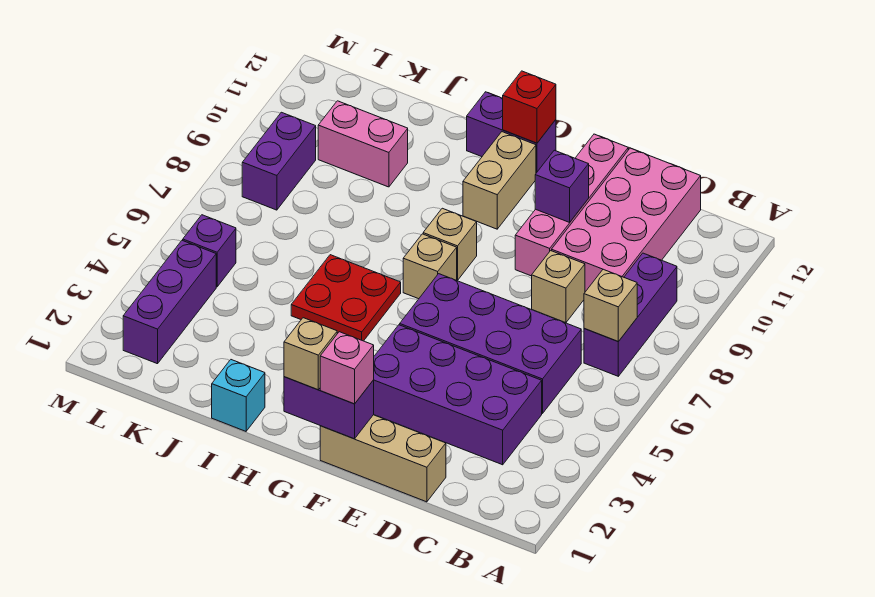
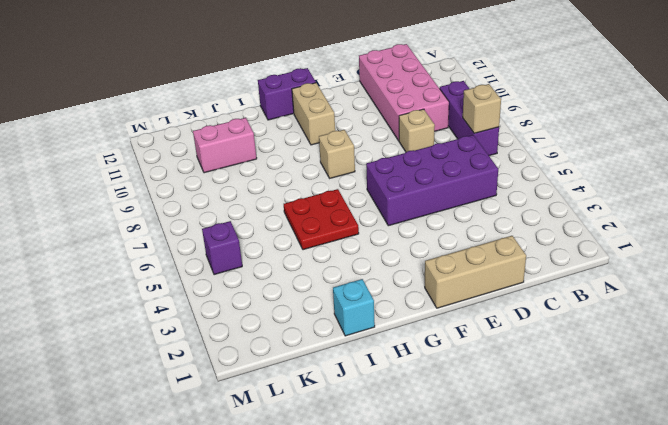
none -> purple 2x4 brick [374,325,542,465]
none -> pink 1x4 brick [515,134,628,276]
none -> tan 1x1 brick [403,234,457,299]

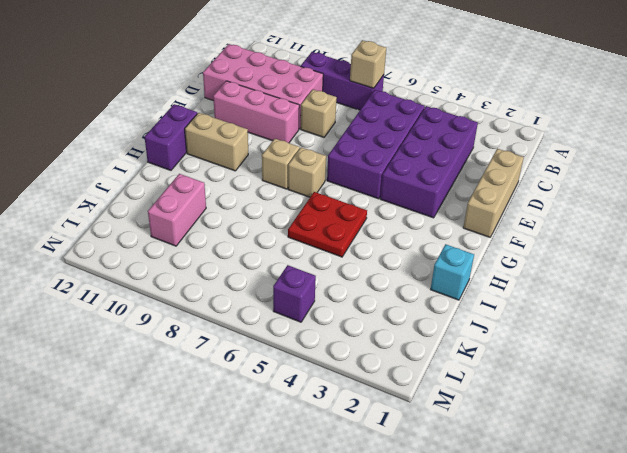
pink 1x3 brick [213,81,299,143] -> pink 1x4 brick [515,134,628,276]
none -> purple 1x3 brick [123,240,216,364]
none -> purple 1x2 brick [242,112,316,210]
none -> purple 1x1 brick [535,150,589,222]

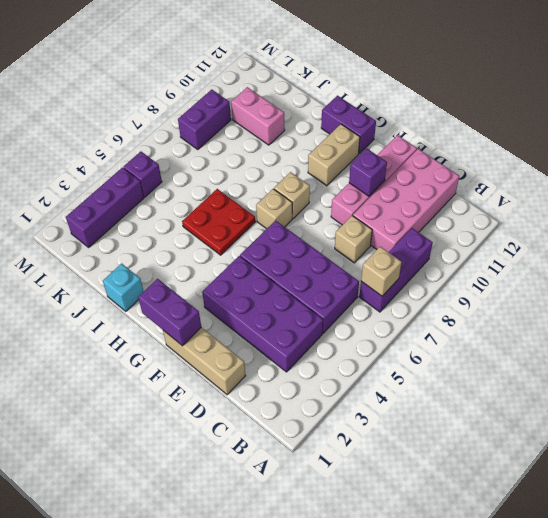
none -> red 1x1 brick [503,71,556,143]
none -> pink 1x1 brick [320,332,374,404]
none -> tan 1x1 brick [284,318,337,390]

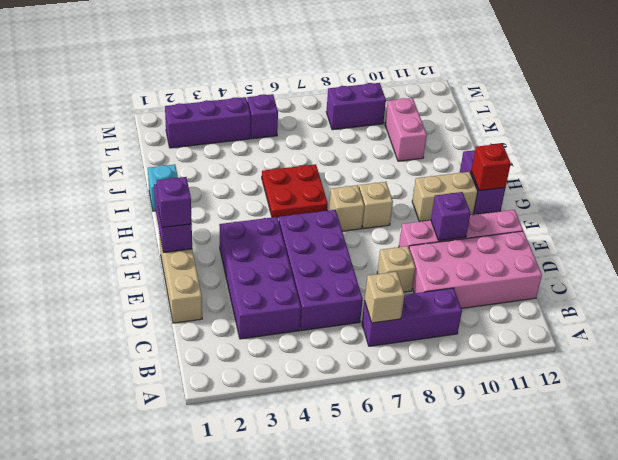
purple 1x1 brick [157,177,192,227] -> pink 1x1 brick [320,332,374,404]
none -> tan 1x1 brick [284,318,337,390]

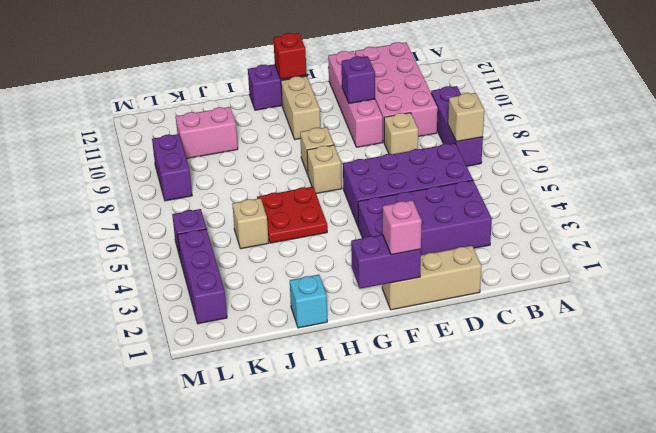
tan 1x1 brick [232,198,269,249] -> tan 1x1 brick moved to [284,318,337,390]

